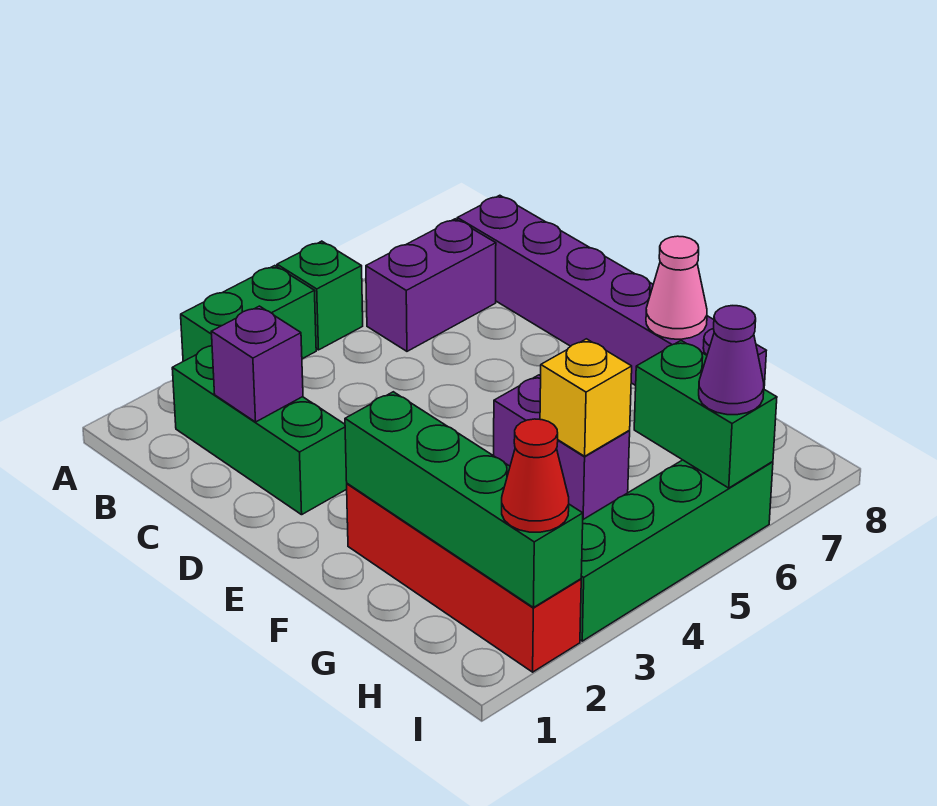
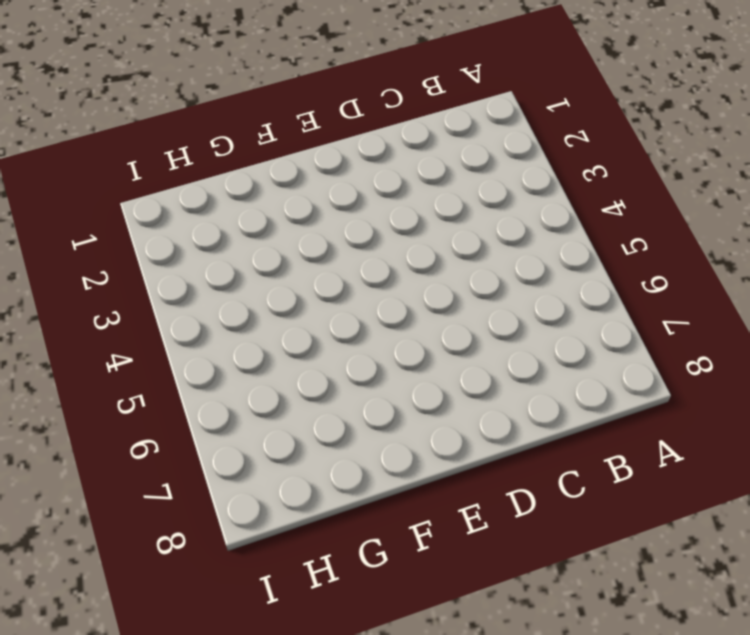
none -> green 1x2 brick [181,266,316,361]
none -> green 1x1 brick [277,241,363,350]
none -> green 1x3 brick [172,346,347,515]

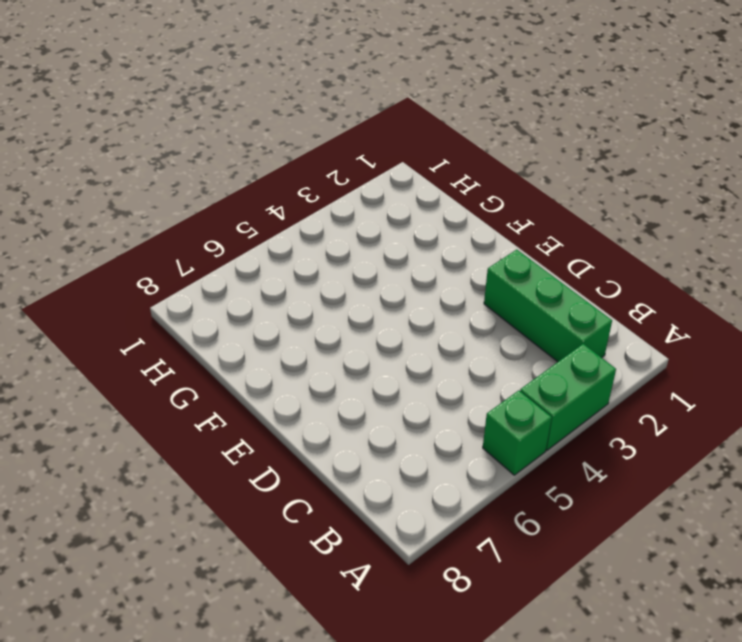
none -> purple 1x2 brick [366,219,496,351]
none -> purple 1x6 brick [457,195,766,386]
none -> red 1x4 brick [347,484,581,672]

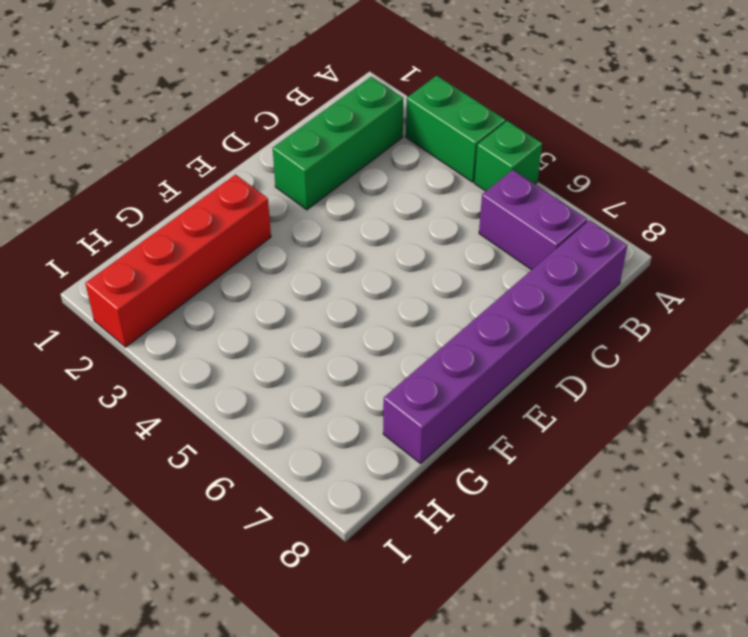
none -> purple 1x2 brick [494,375,630,519]
none -> green 1x4 brick [580,460,773,641]
none -> purple 1x1 brick [211,306,303,422]

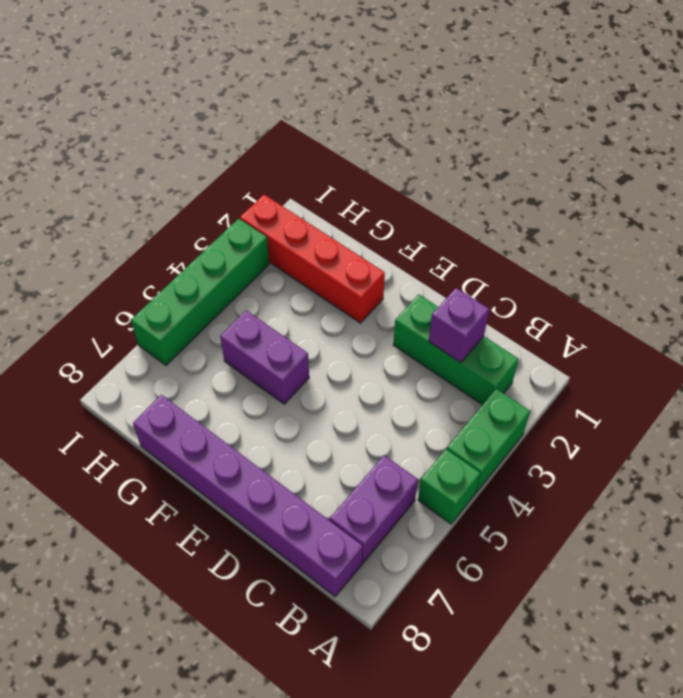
none -> green 1x4 brick [345,392,583,608]
none -> pink 1x1 cone [646,236,707,339]
none -> yellow 1x1 brick [540,339,632,456]

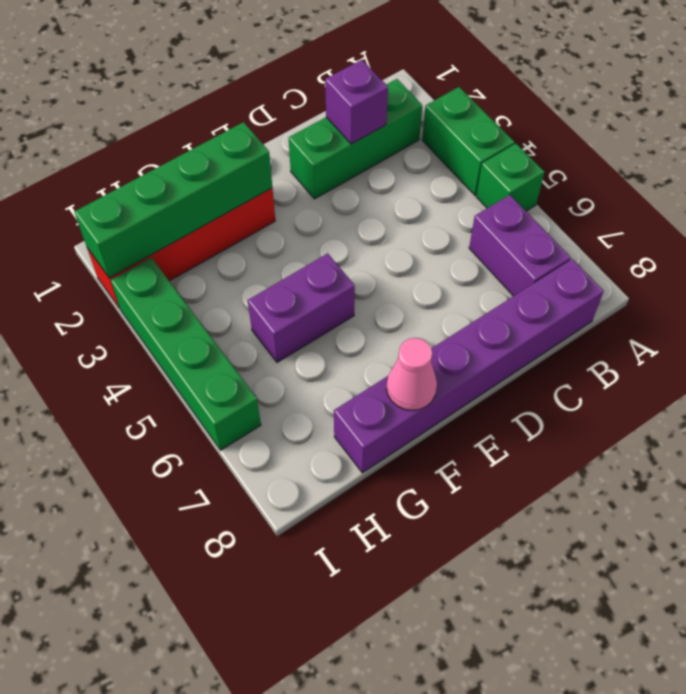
none -> yellow 1x1 brick [540,339,632,456]
none -> green 1x2 brick [634,341,777,488]
none -> red 1x1 cone [502,419,569,532]

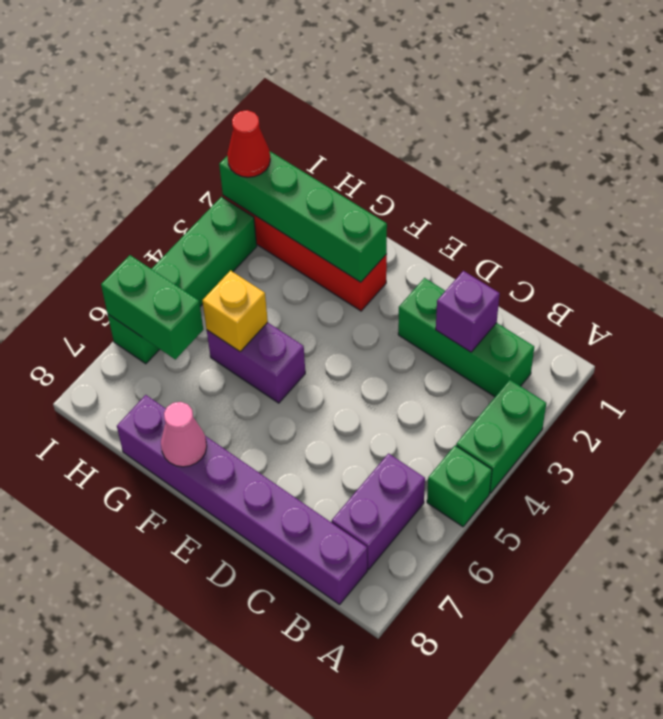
none -> purple 1x1 cone [699,306,764,415]

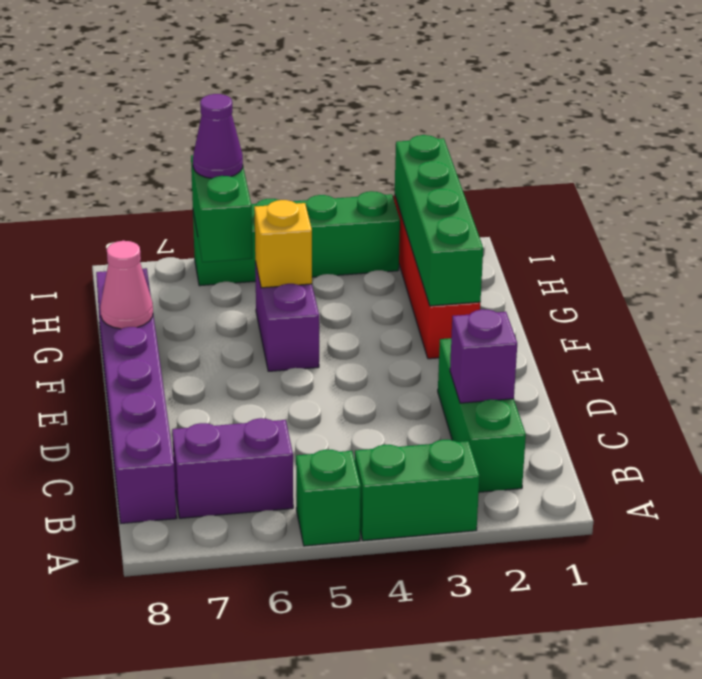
none -> red 1x1 cone [502,419,569,532]

